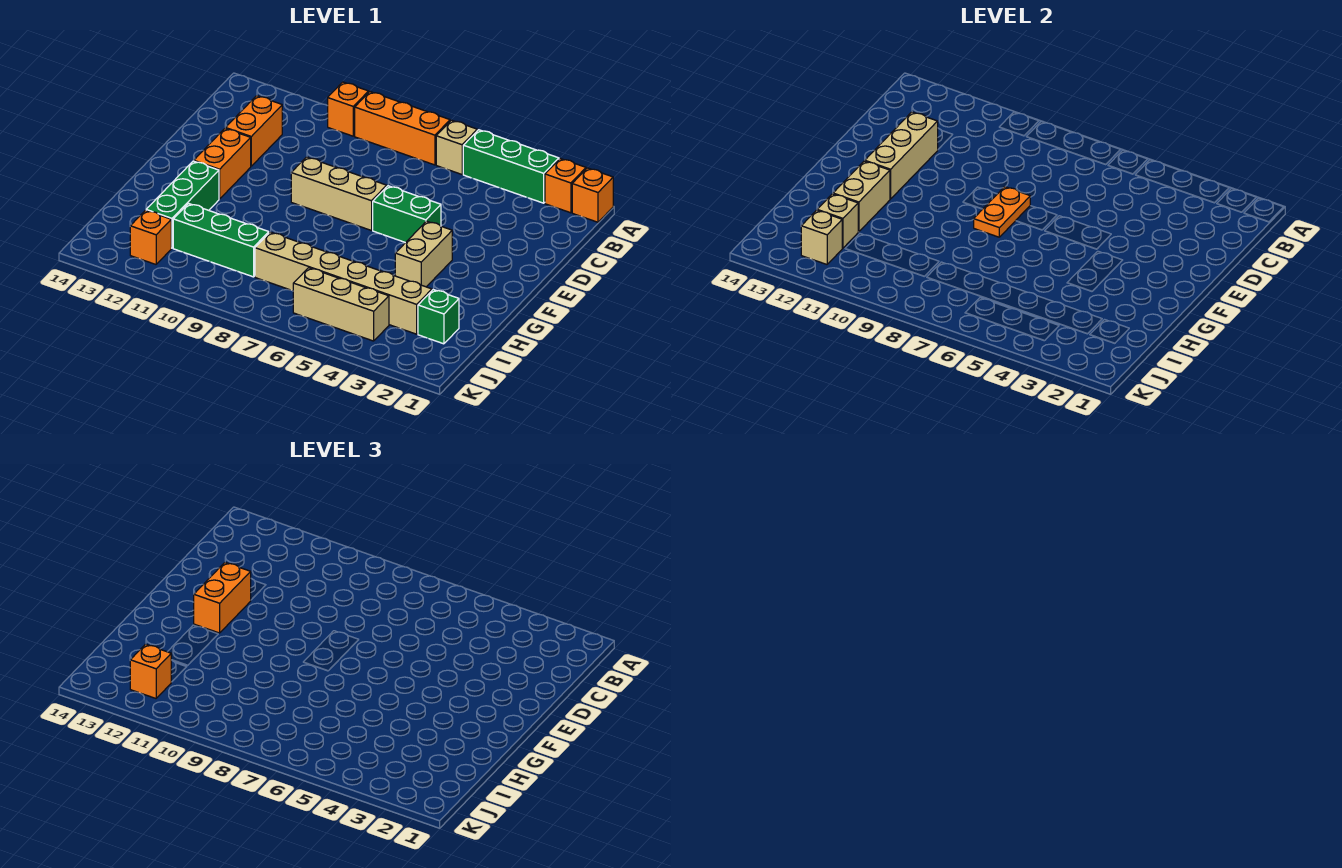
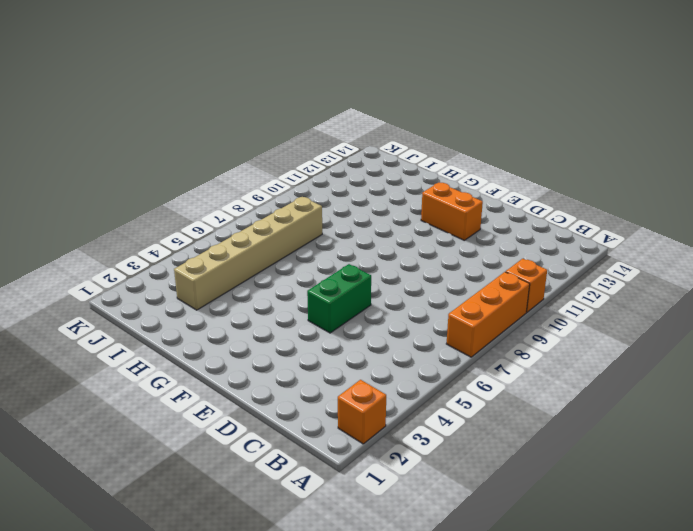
none -> orange 1x1 brick [572,168,613,222]
none -> green 1x3 brick [463,130,559,203]
none -> tan 1x1 brick [436,120,477,174]

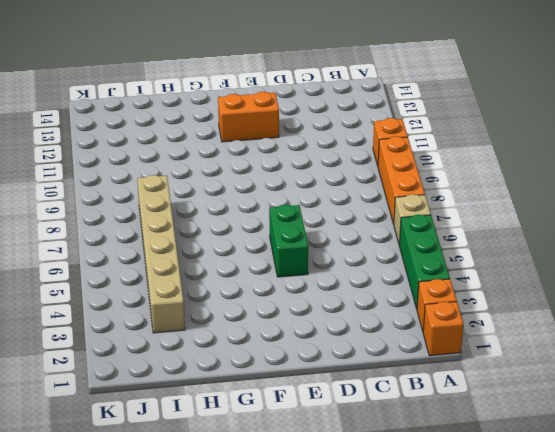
none -> orange 1x2 brick [226,96,282,166]
none -> tan 1x3 brick [291,157,387,231]
none -> tan 1x2 brick [395,221,452,287]

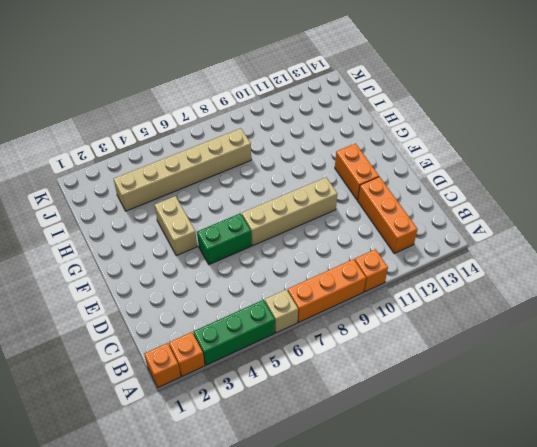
orange 1x3 brick [358,177,418,254] -> orange 1x2 brick [226,96,282,166]
tan 1x4 brick [242,177,337,246] -> tan 1x3 brick [291,157,387,231]
none -> green 1x3 brick [146,161,219,248]
none -> green 1x1 brick [418,289,459,344]
none -> green 1x3 brick [173,203,269,277]

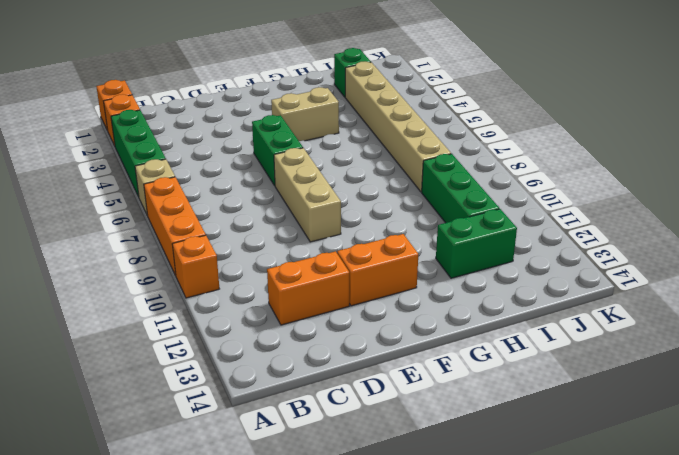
green 1x2 brick [436,209,517,278] -> green 1x3 brick [146,161,219,248]
none -> tan 1x3 brick [293,268,389,341]
none -> orange 1x1 brick [130,210,171,264]
none -> tan 1x3 brick [865,112,938,199]

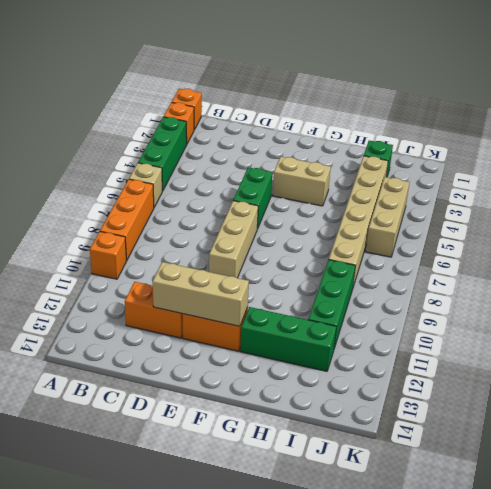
none -> orange 1x1 brick [130,210,171,264]
none -> orange 1x2 plate [974,187,1030,237]
none -> tan 1x2 brick [833,161,890,232]

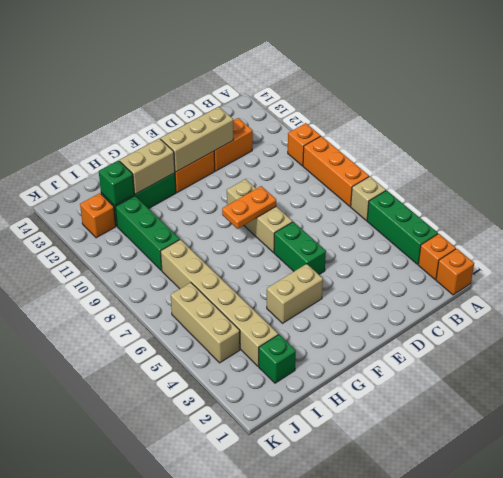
green 1x1 brick [99,161,134,206] -> tan 1x1 brick [817,194,858,248]
none -> tan 1x1 brick [801,210,842,264]
none -> orange 1x2 brick [194,563,251,633]
none -> orange 1x1 brick [130,644,171,698]

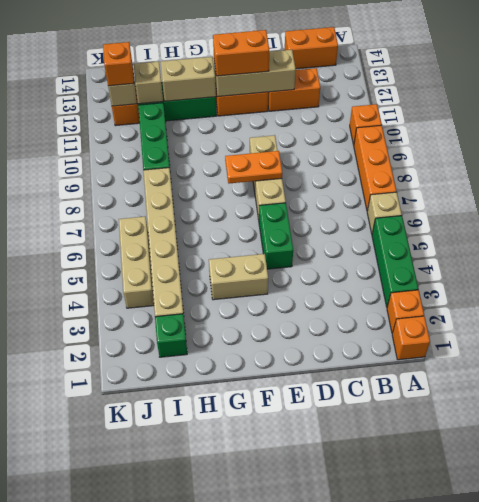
orange 1x2 brick [285,27,338,69] -> none

